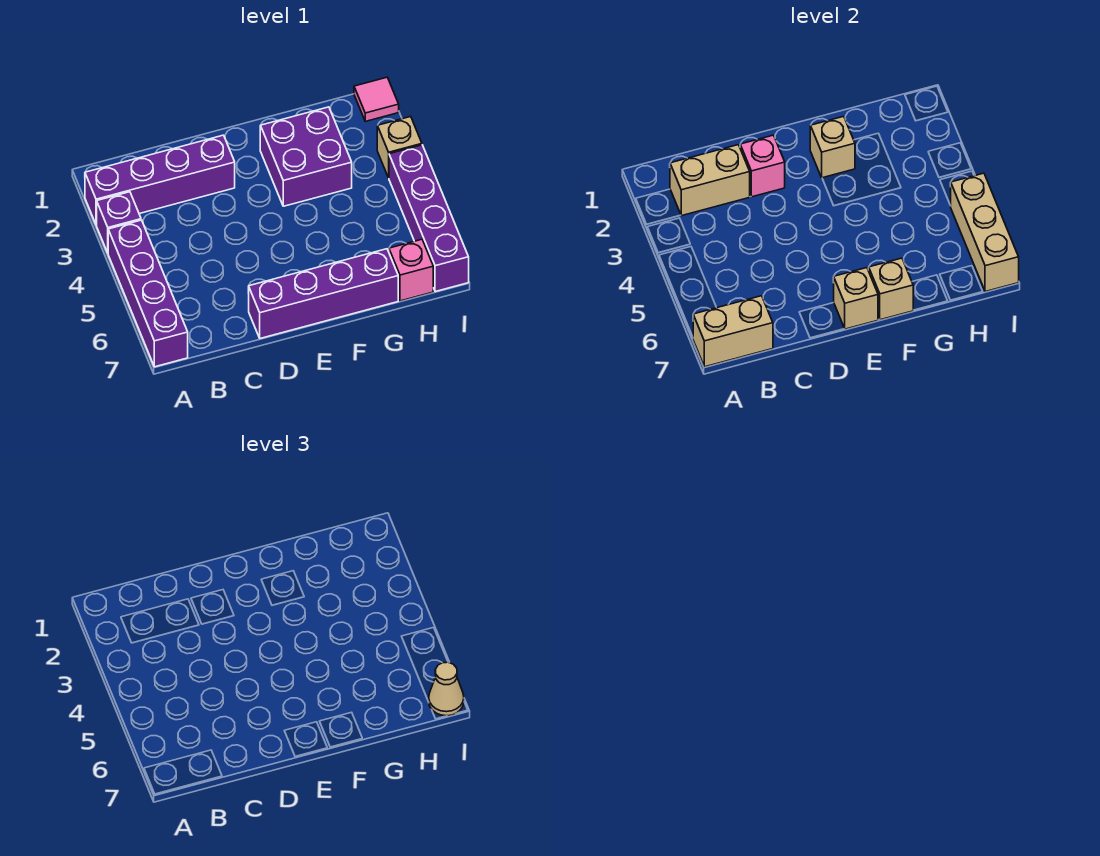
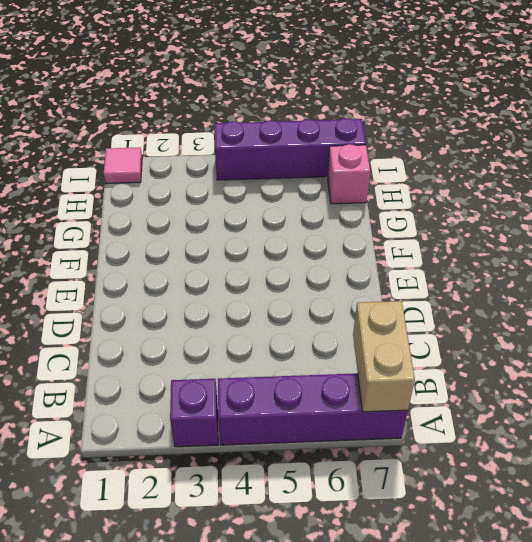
none -> purple 1x4 brick [85,135,235,225]
none -> purple 1x4 brick [248,249,398,338]
none -> purple 2x2 brick [260,107,352,206]

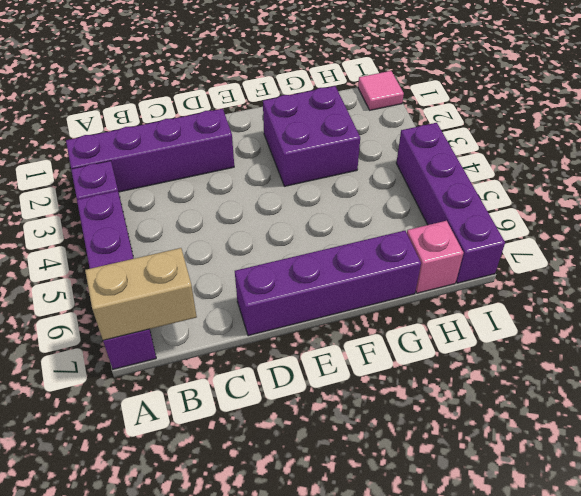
none -> tan 1x1 brick [377,117,422,178]
none -> tan 1x2 brick [670,145,750,216]
none -> pink 1x1 brick [740,135,785,197]

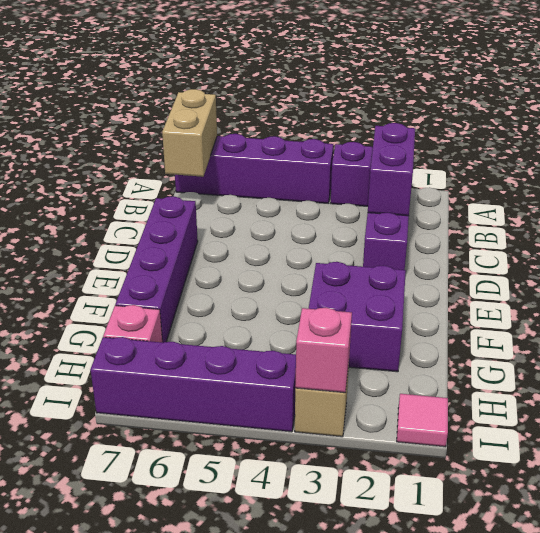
purple 1x2 brick [368,123,415,216] -> tan 1x2 brick [670,145,750,216]
pink 1x1 brick [295,308,352,393] -> pink 1x1 brick moved to [740,135,785,197]
none -> tan 1x1 brick [833,268,878,329]
none -> tan 1x1 brick [810,116,855,178]
none -> tan 1x1 brick [869,258,913,320]

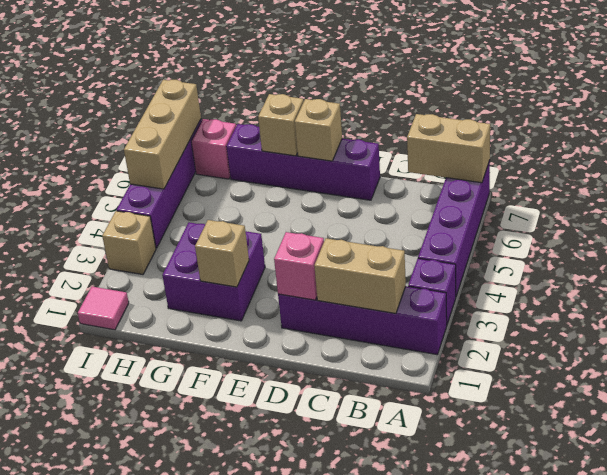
none -> tan 1x1 cone [428,662,464,716]

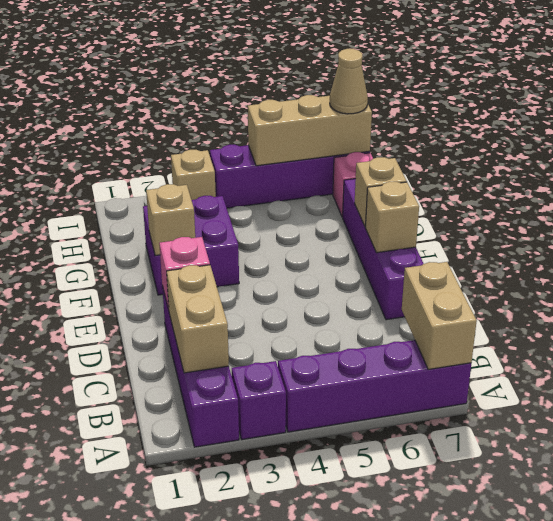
none -> pink 1x1 tile [354,77,399,121]

